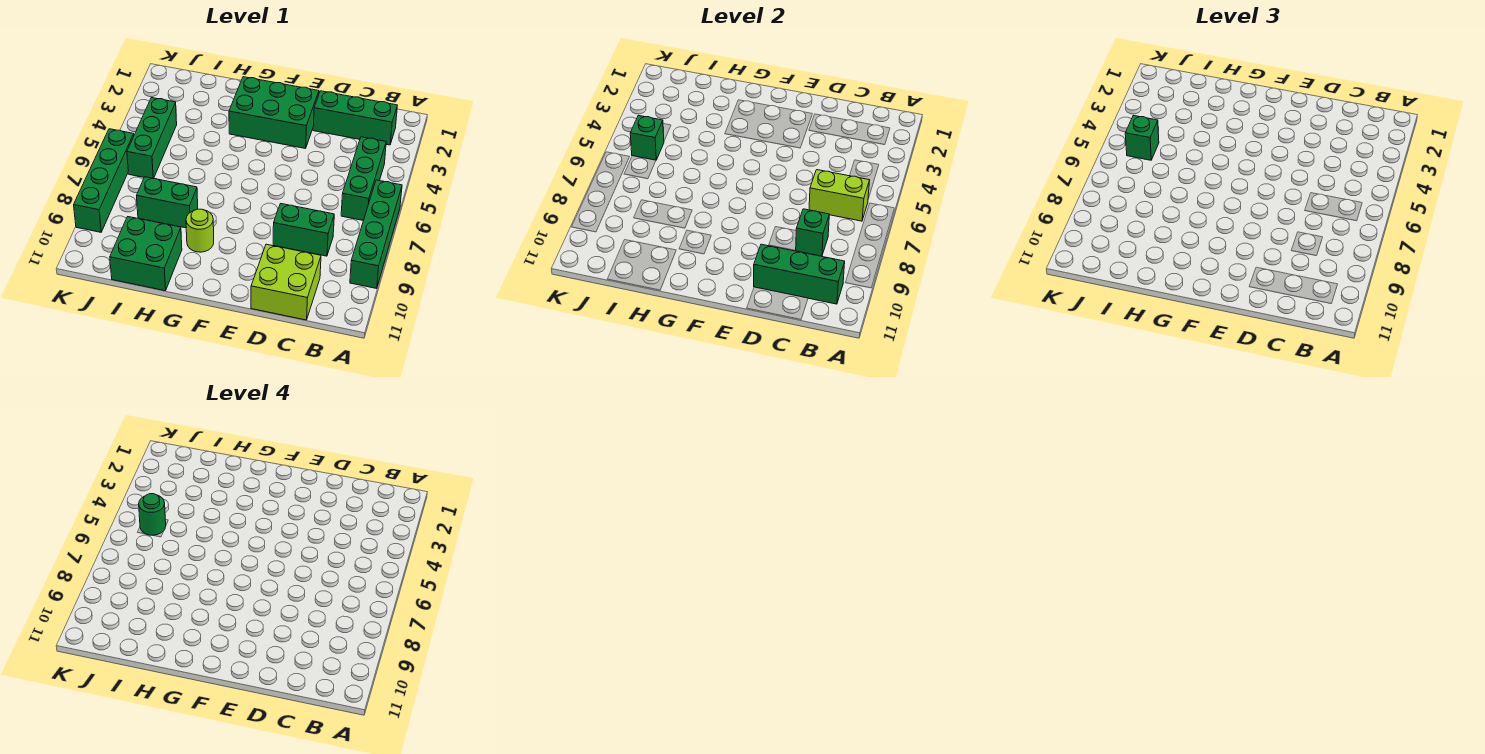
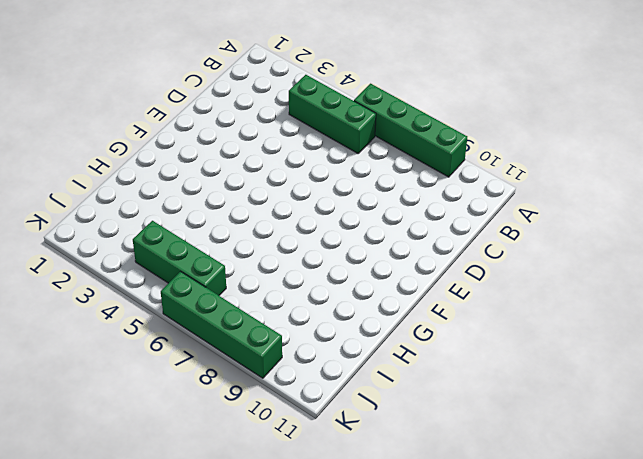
none -> green 1x3 brick [313,91,397,145]
none -> green 1x2 brick [273,204,334,256]
none -> lime 2x2 brick [251,244,321,320]

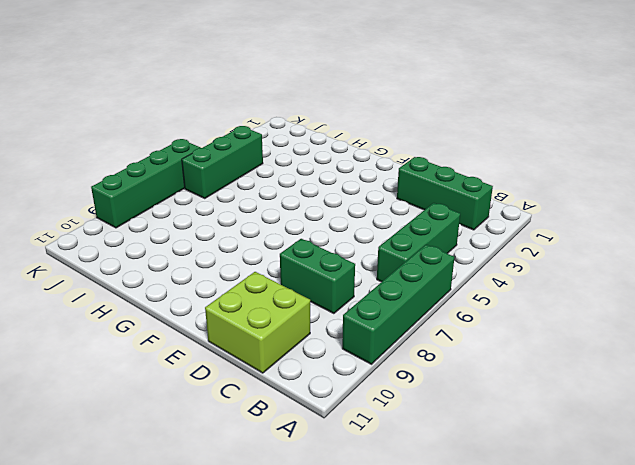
none -> green 2x3 brick [229,77,319,149]
none -> lime 1x1 round brick [186,209,214,252]
none -> green 1x2 brick [137,177,198,228]

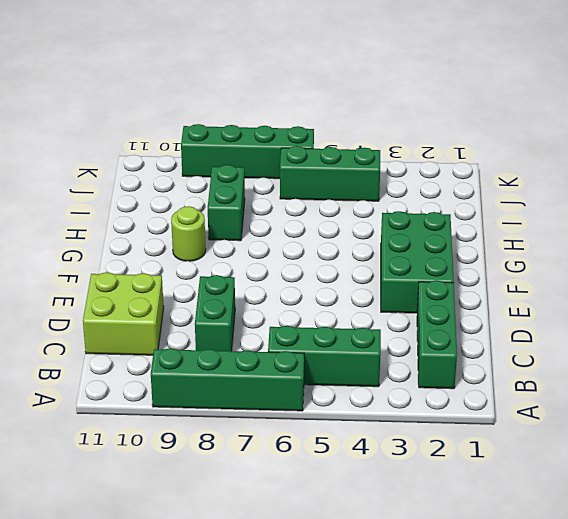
none -> green 2x2 brick [110,217,182,291]
none -> lime 1x2 brick [809,170,870,221]
none -> green 1x3 brick [754,244,845,304]

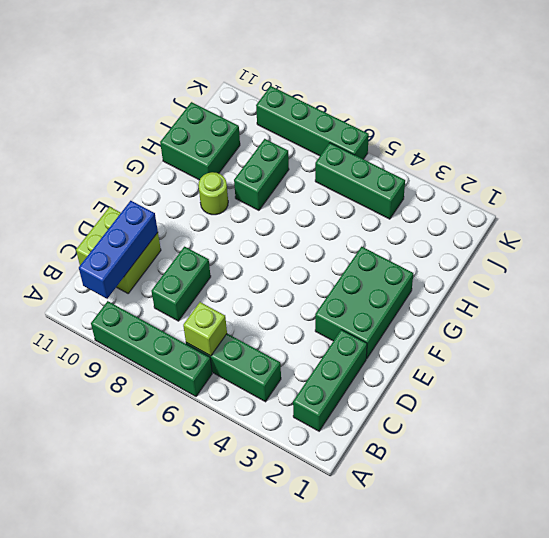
lime 1x1 brick [183,302,227,356] -> lime 1x2 brick [809,170,870,221]
blue 1x3 brick [79,201,158,299] -> green 1x3 brick [754,244,845,304]
none -> green 1x1 brick [795,209,829,256]
none -> green 1x1 brick [630,115,664,160]
none -> green 1x1 brick [1125,115,1159,160]

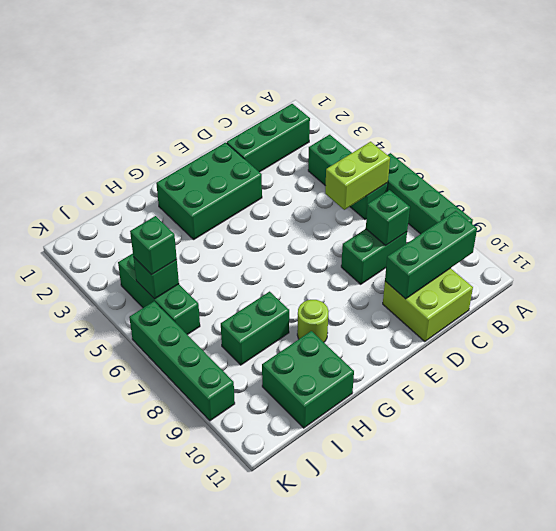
none -> green 1x1 round brick [139,494,166,535]

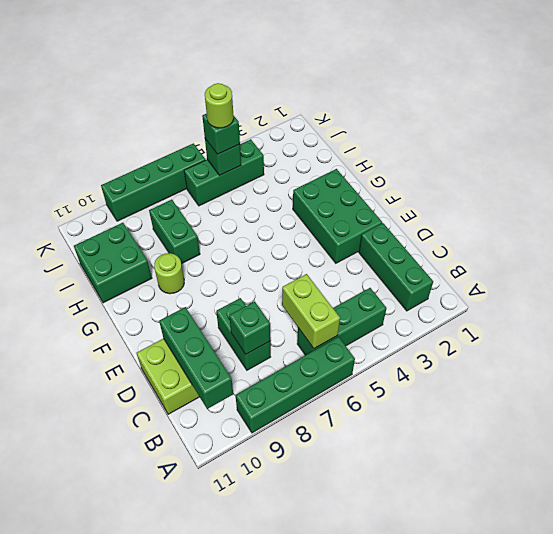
lime 1x1 round brick [205,83,234,128] -> green 1x1 round brick [139,494,166,535]

